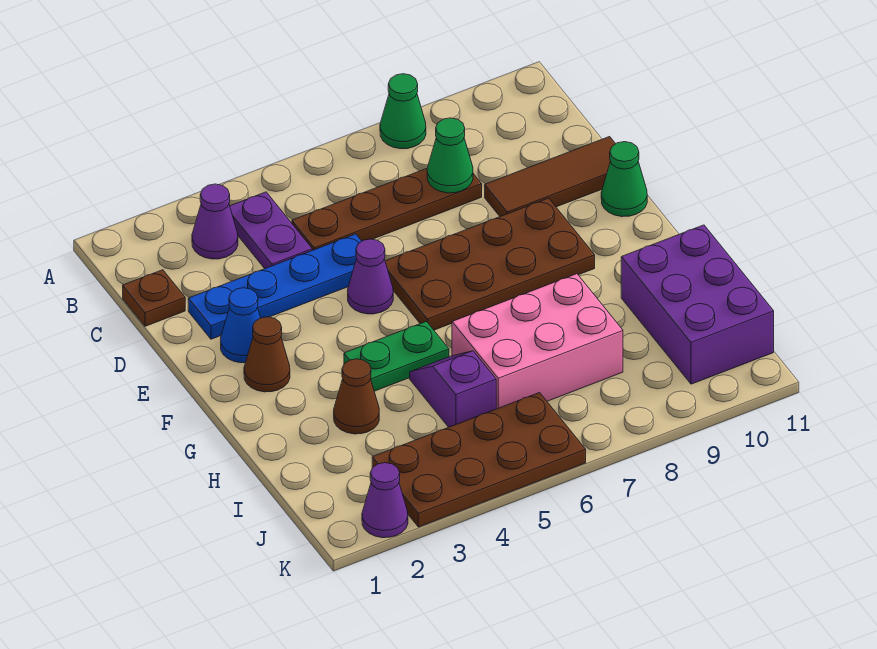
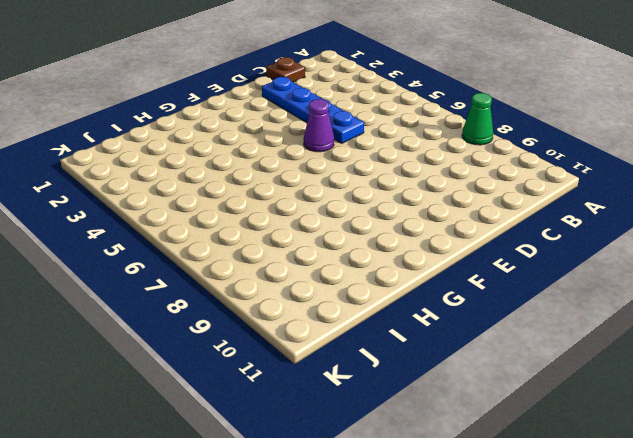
none -> purple 1x1 cone [192,184,238,259]
none -> purple 1x2 plate [230,192,312,269]
none -> brown 1x4 plate [292,169,482,250]

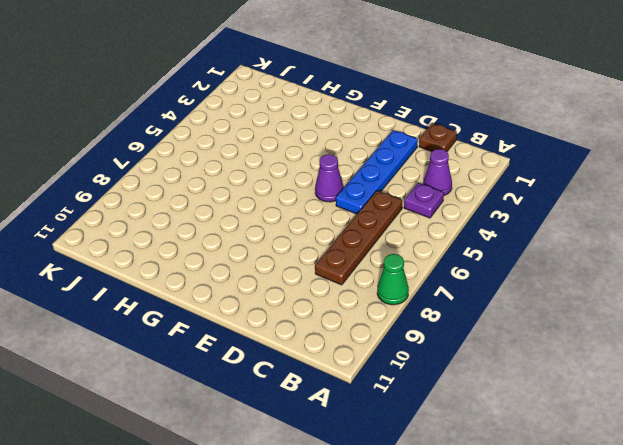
purple 1x1 plate [404,183,444,218] -> purple 1x2 plate [230,192,312,269]
none -> brown 1x3 tile [485,137,615,216]
none -> blue 1x1 cone [221,288,260,363]
none -> brown 2x4 plate [385,198,595,330]

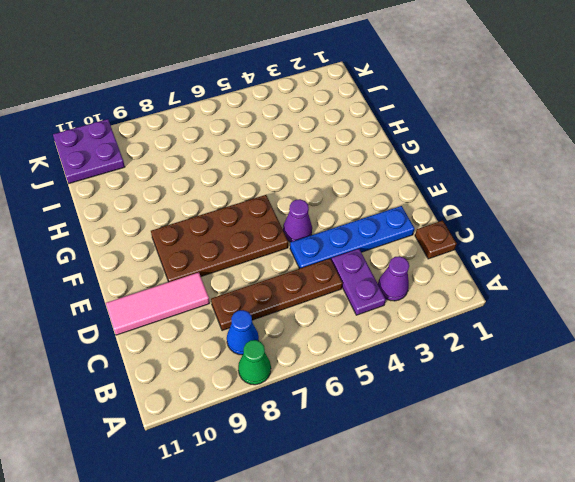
blue 1x1 cone [227,310,259,355] -> blue 1x1 cone moved to [221,288,260,363]
pink 1x3 tile [106,272,210,335] -> brown 1x3 tile [485,137,615,216]
purple 2x2 plate [53,119,125,183] -> purple 2x3 brick [621,225,774,384]
none -> green 1x1 cone [601,142,647,217]
none -> brown 1x1 cone [244,317,290,392]
none -> green 1x2 plate [344,321,449,391]

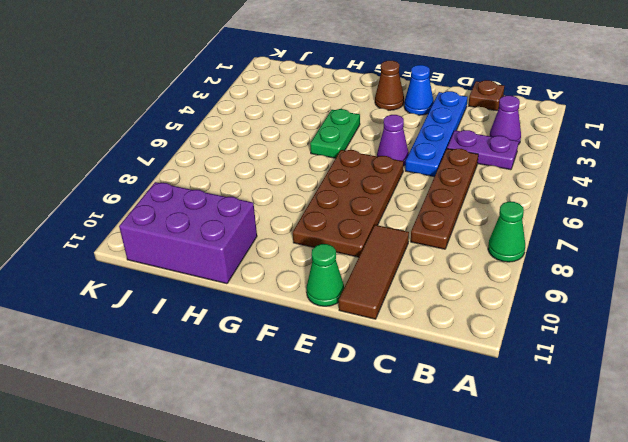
none -> brown 1x1 cone [334,359,379,434]
none -> purple 1x2 slope [410,351,496,427]
none -> pink 2x3 brick [452,274,623,409]

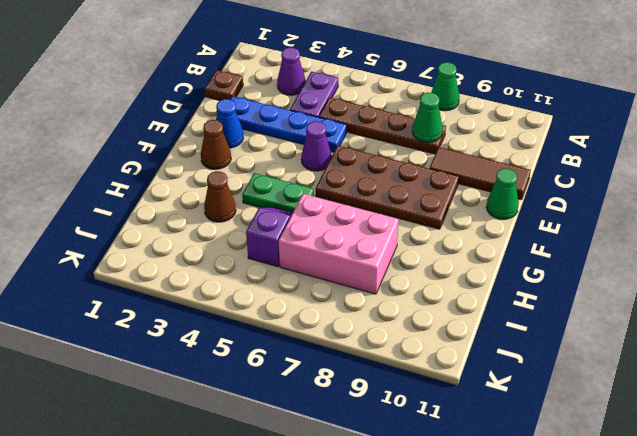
none -> purple 2x3 brick [621,225,774,384]
none -> brown 2x4 plate [372,393,586,527]
none -> purple 1x1 cone [362,463,408,538]

